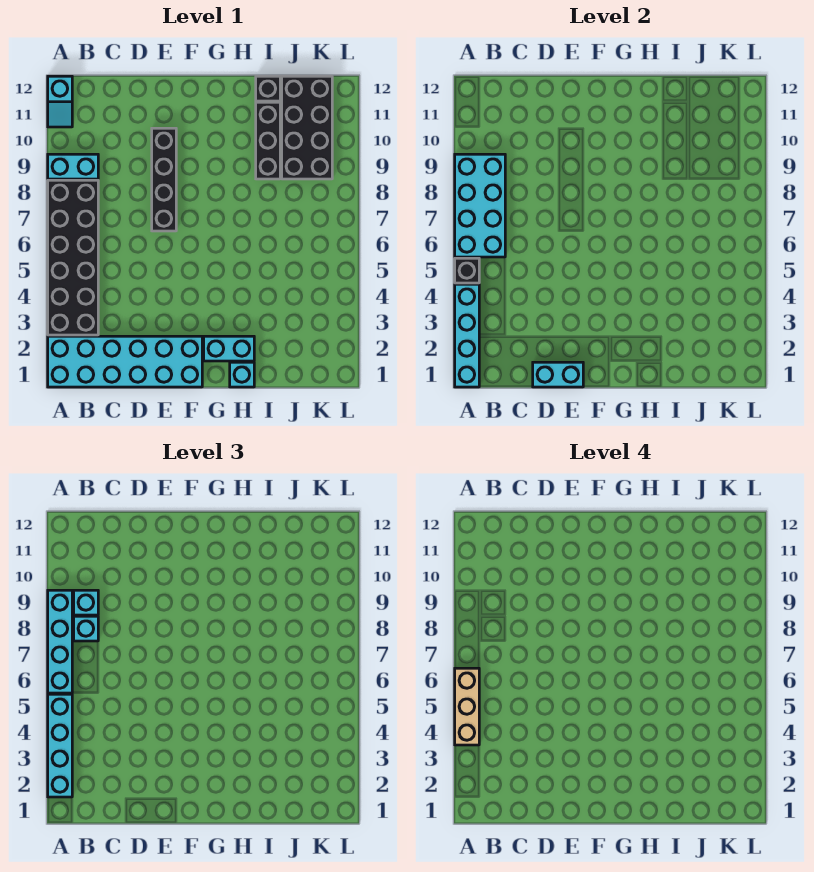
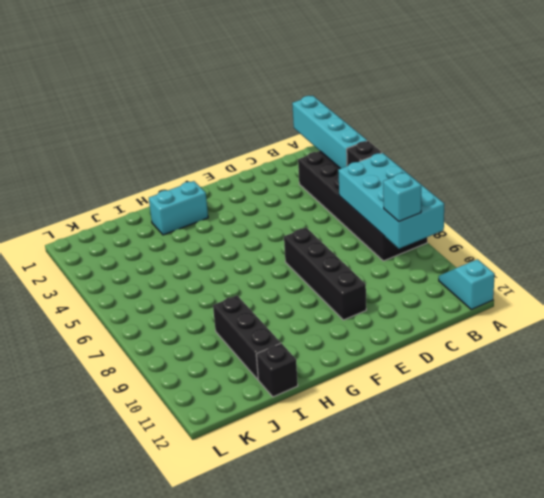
none -> cyan 2x6 brick [48,336,202,387]
none -> cyan 1x2 brick [48,154,98,179]
none -> cyan 1x1 brick [230,362,254,387]

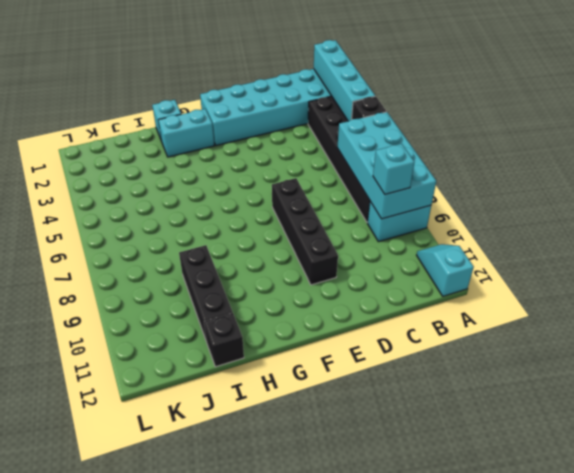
none -> black 2x4 brick [282,76,332,179]
none -> cyan 1x2 brick [533,362,583,387]
none -> cyan 1x4 brick [48,694,72,797]

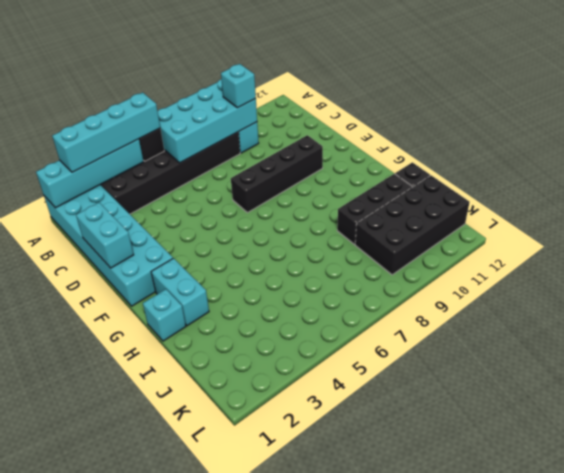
none -> cyan 1x2 slope [48,76,72,127]
none -> cyan 1x4 brick [48,590,72,693]
none -> cyan 1x1 brick [74,616,98,641]

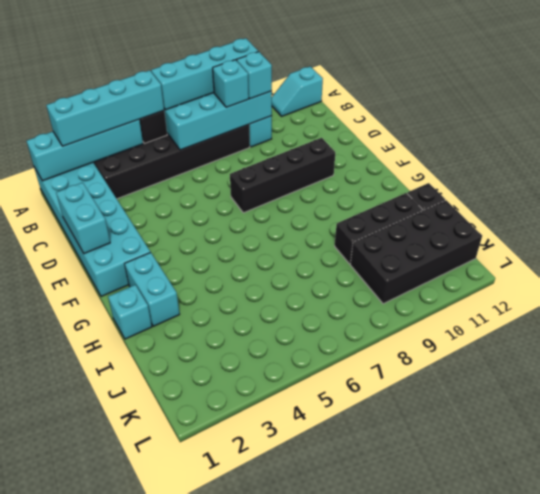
none -> tan 1x3 brick [455,668,479,745]

